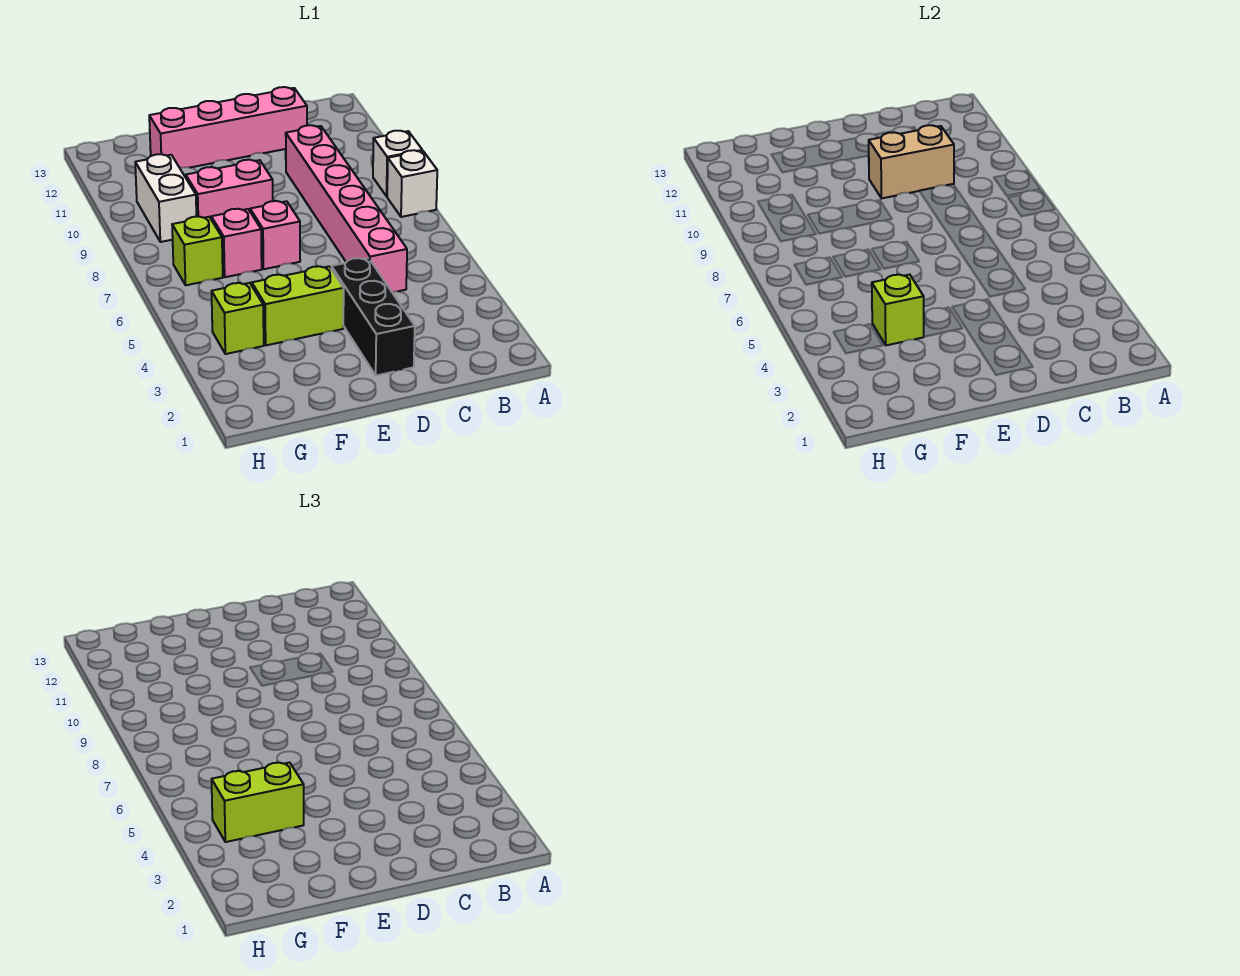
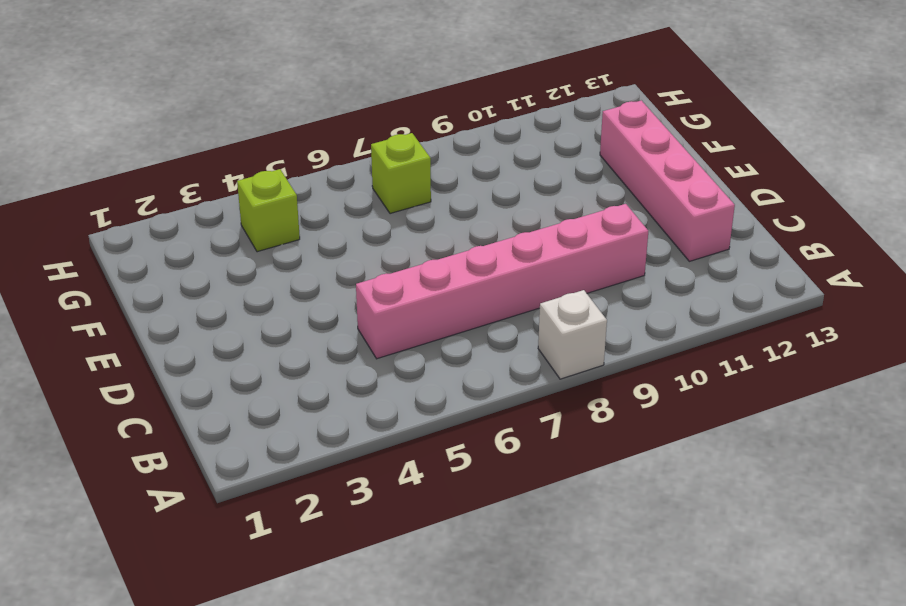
none -> white 1x1 brick [373,131,422,196]
none -> black 1x3 brick [331,258,415,376]
none -> lime 1x2 brick [252,266,344,345]

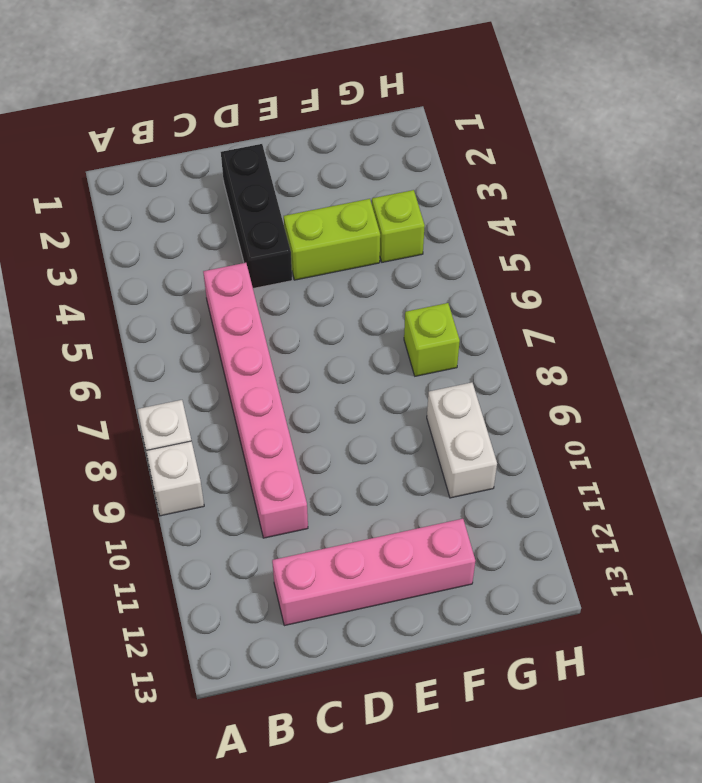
none -> pink 1x1 brick [250,201,300,269]
none -> pink 1x2 brick [186,159,273,218]
none -> pink 1x1 brick [211,209,262,277]

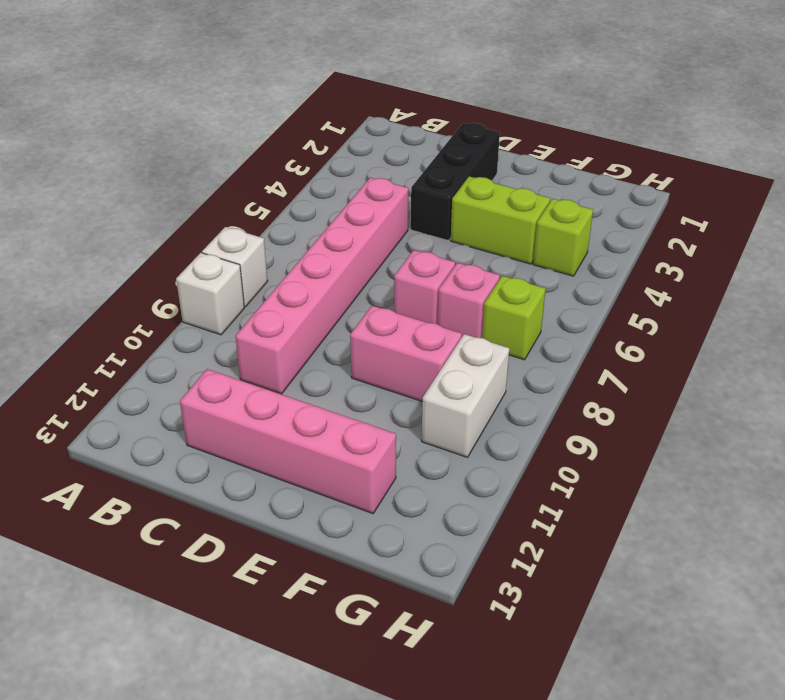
none -> tan 1x2 brick [869,125,954,198]
none -> lime 1x1 brick [872,275,924,345]
none -> lime 1x2 brick [212,763,304,842]

